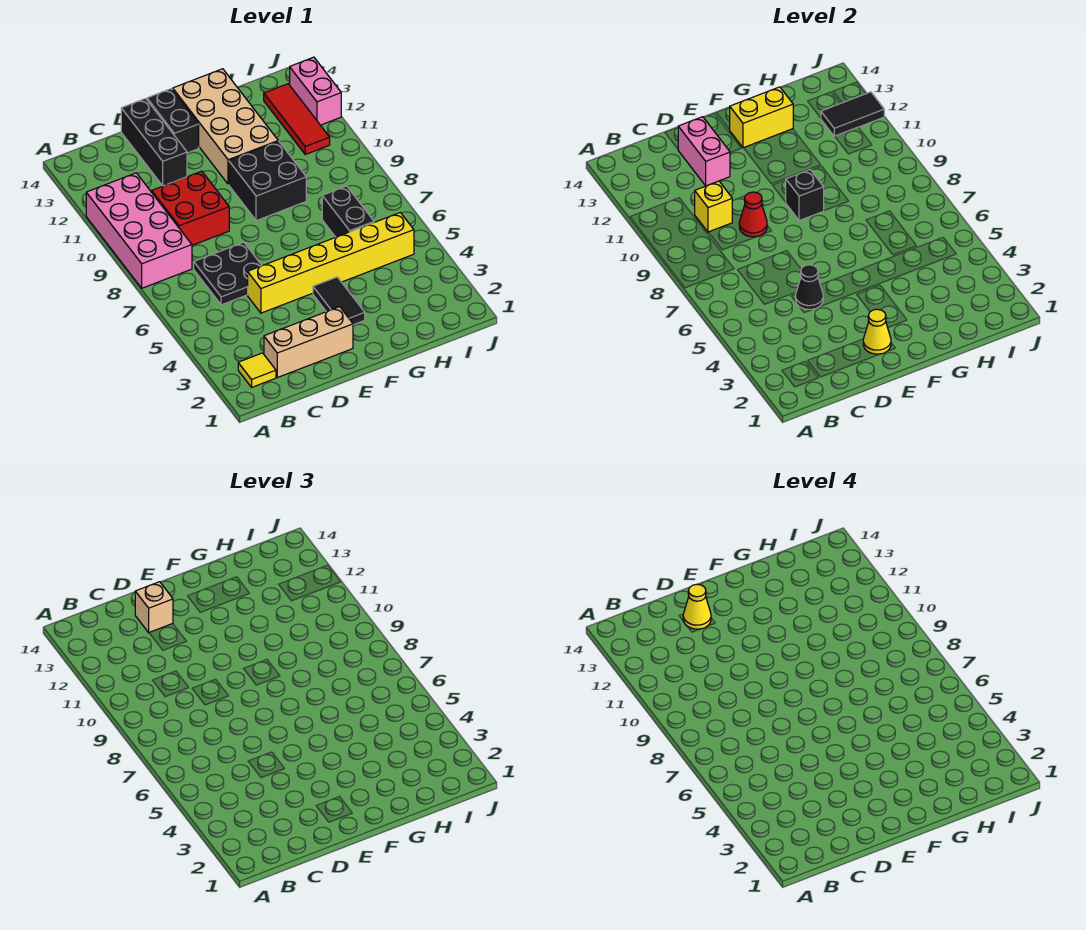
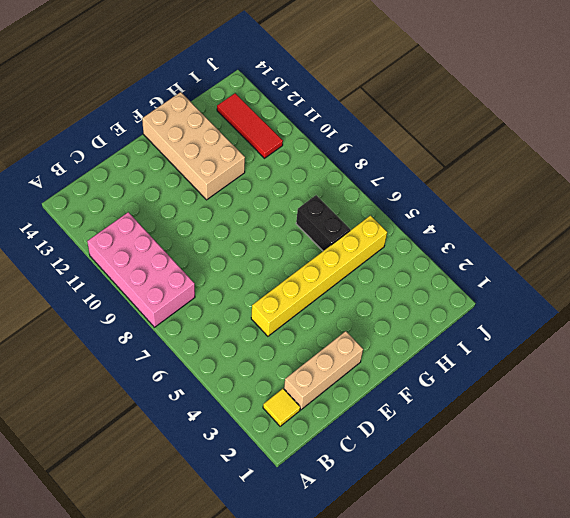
none -> black 2x2 plate [194,242,262,305]
none -> red 2x2 brick [152,171,229,245]
none -> black 1x3 brick [121,99,187,186]

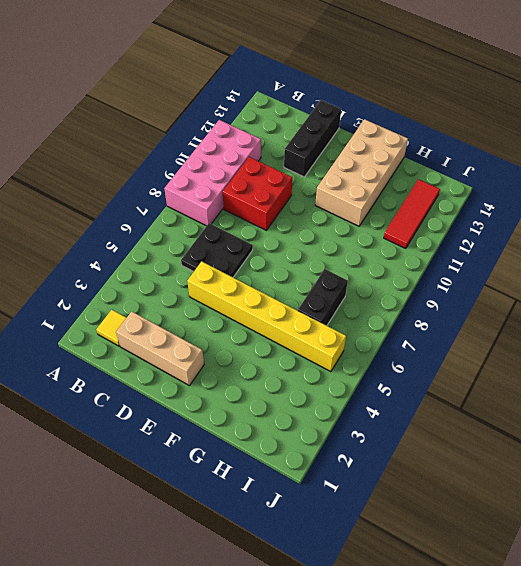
none -> black 1x2 brick [147,89,199,153]
none -> black 1x2 tile [313,277,365,325]
none -> black 2x2 brick [229,141,306,221]

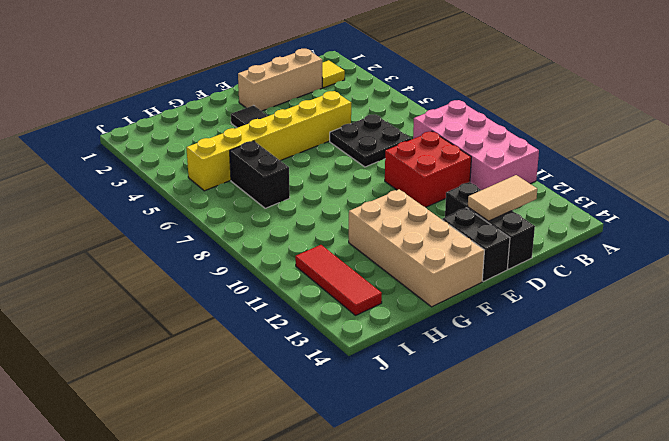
tan 1x2 tile [468,175,537,221] -> pink 1x2 brick [678,117,730,186]
none -> black 2x2 brick [229,141,306,221]
none -> pink 1x2 brick [290,57,341,125]
none -> yellow 1x1 brick [695,181,732,232]

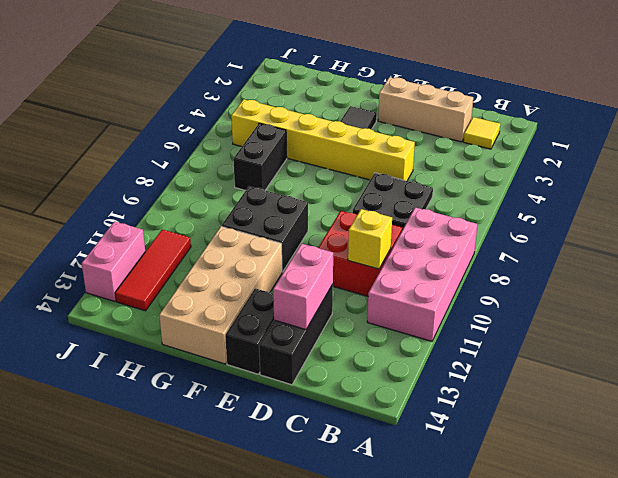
none -> black 1x1 cone [796,265,823,309]
none -> red 1x1 cone [739,192,767,237]
none -> yellow 1x1 cone [863,309,891,354]

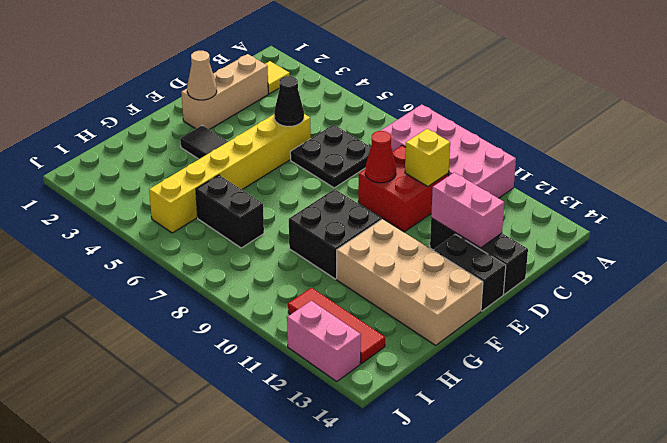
tan 1x1 cone [187,51,217,100] -> yellow 1x1 cone [863,309,891,354]
none -> black 1x1 brick [786,170,824,221]
none -> yellow 1x2 brick [729,87,793,148]
none -> black 1x2 tile [821,92,884,136]

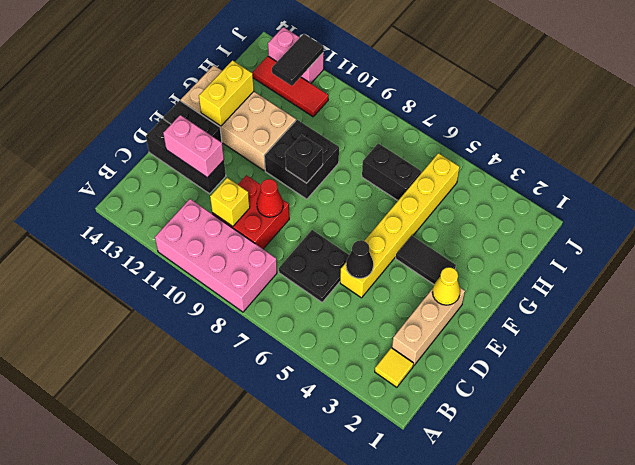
none -> tan 1x1 brick [135,582,173,633]
none -> yellow 1x1 cone [683,584,711,629]

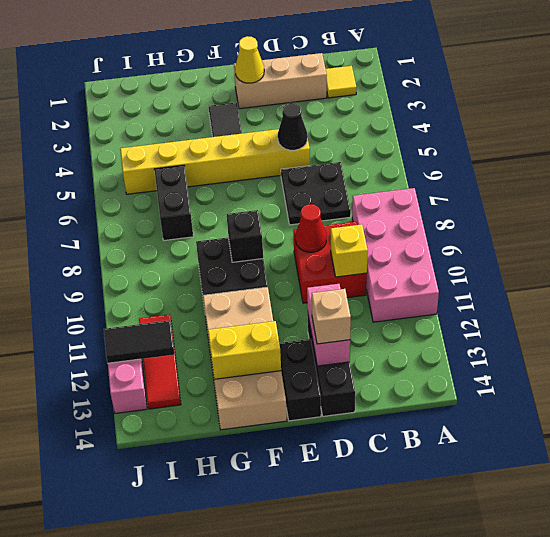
none -> yellow 1x1 cone [683,584,711,629]

